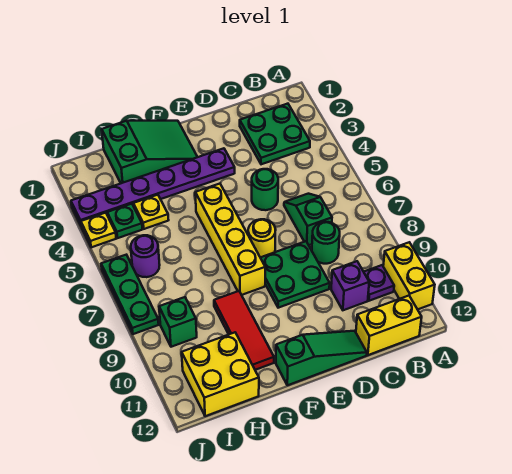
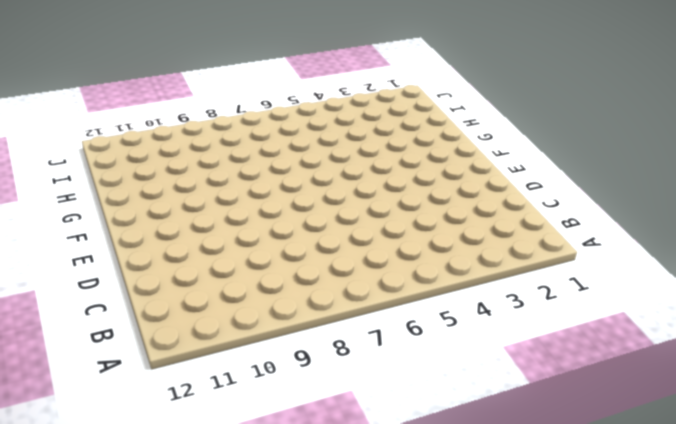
none -> yellow 1x2 brick [383,242,435,310]
none -> green 2x2 plate [240,104,310,164]
none -> purple 1x1 plate [364,265,394,301]

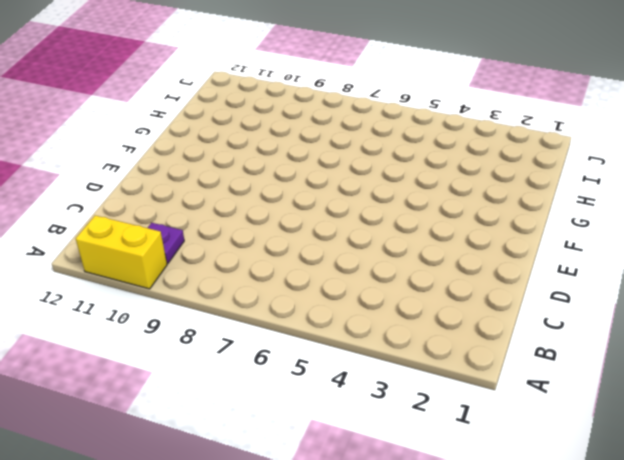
none -> green 2x2 plate [240,104,310,164]
none -> yellow 1x2 brick [356,296,422,355]
none -> green 1x2 slope [284,194,332,245]

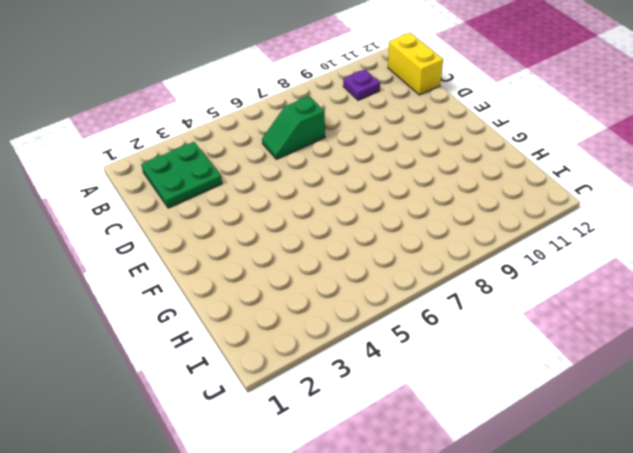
none -> yellow 1x2 brick [383,242,435,310]
none -> green 1x1 round brick [312,222,340,264]
none -> purple 1x1 brick [331,261,369,310]

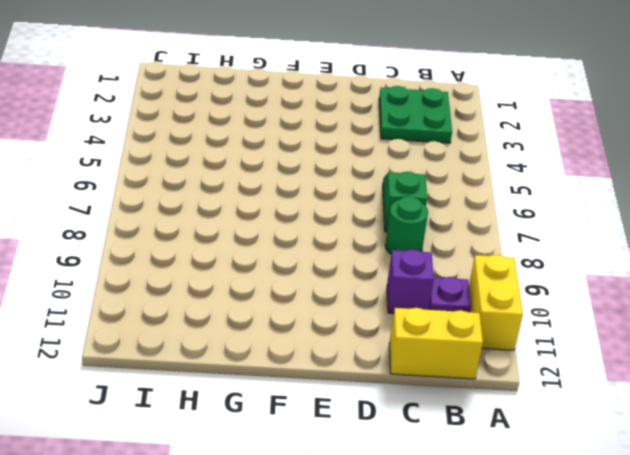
none -> green 1x1 round brick [252,169,278,210]
none -> green 2x2 plate [260,241,330,308]
none -> green 1x3 slope [276,331,367,385]

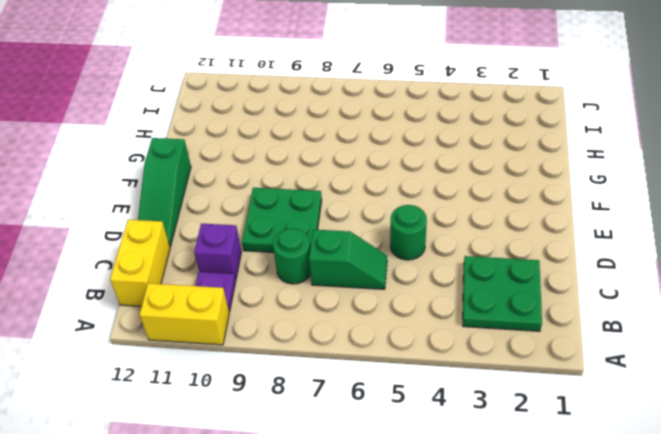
none -> purple 1x6 plate [71,148,235,225]
none -> yellow 1x1 round brick [248,219,276,257]
none -> green 2x3 slope [102,121,197,183]

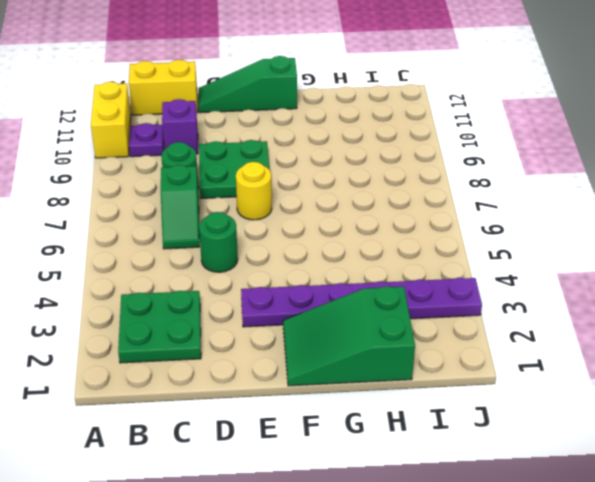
none -> yellow 1x4 brick [195,184,265,295]
none -> red 1x3 tile [214,291,274,370]
none -> yellow 1x1 plate [133,195,168,229]

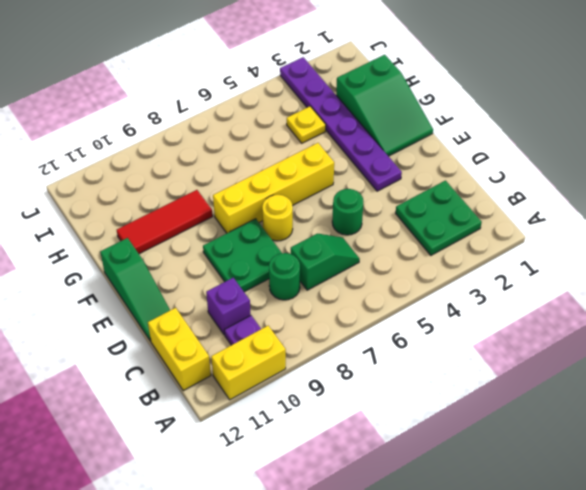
none -> yellow 2x2 brick [182,332,259,416]
none -> green 1x1 plate [107,204,142,238]
none -> purple 1x1 round brick [131,235,160,277]

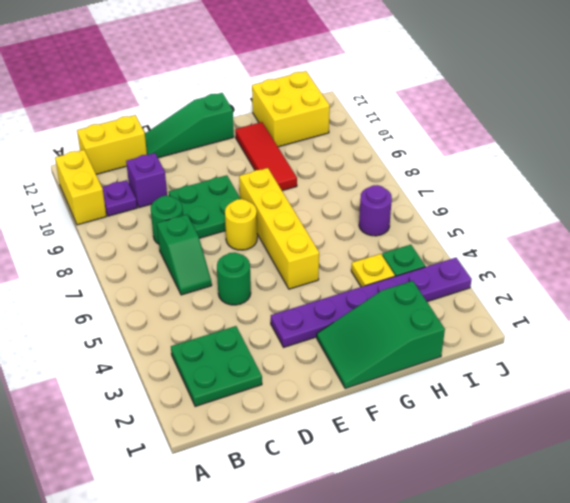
none -> green 1x1 brick [159,297,197,347]
none -> yellow 1x1 plate [81,213,116,247]
none -> green 1x3 plate [101,255,159,334]

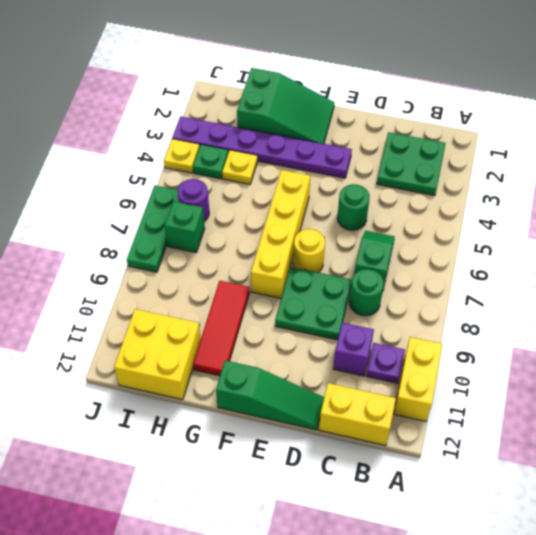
green 1x1 brick [165,201,205,252] -> green 1x1 brick moved to [159,297,197,347]

